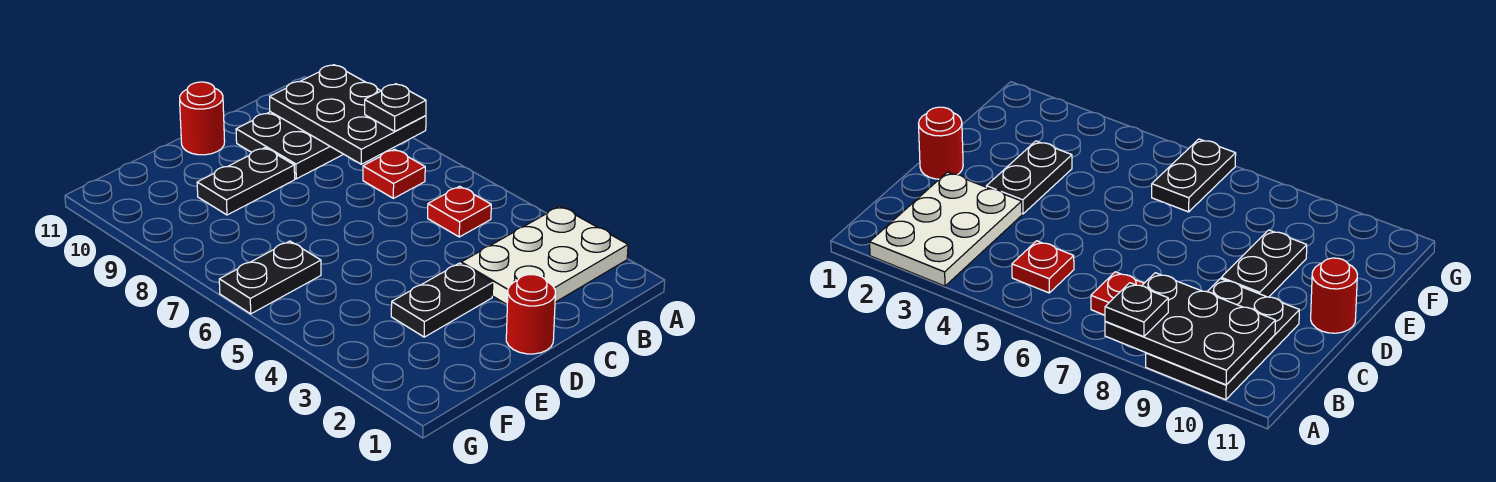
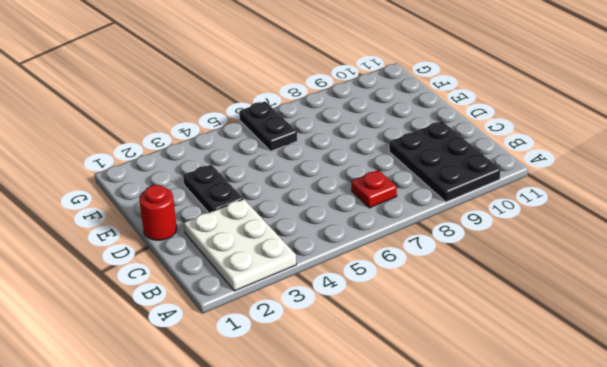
none -> red 1x1 plate [428,186,491,237]
none -> black 1x2 plate [197,148,295,215]

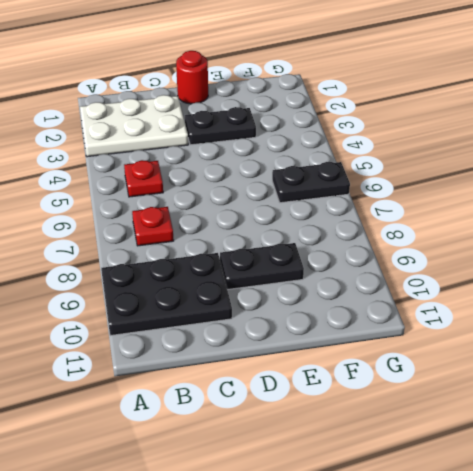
none -> red 1x1 round brick [180,82,225,155]
none -> black 2x3 plate [270,65,426,164]

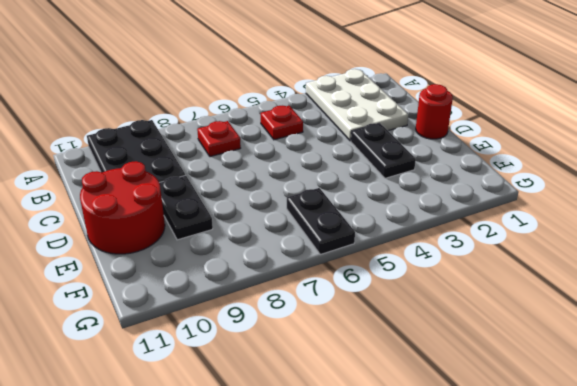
red 2x2 round brick [80,161,165,254] -> red 1x1 round brick [180,82,225,155]
none -> black 2x3 plate [270,65,426,164]
none -> black 1x1 plate [365,84,426,131]

